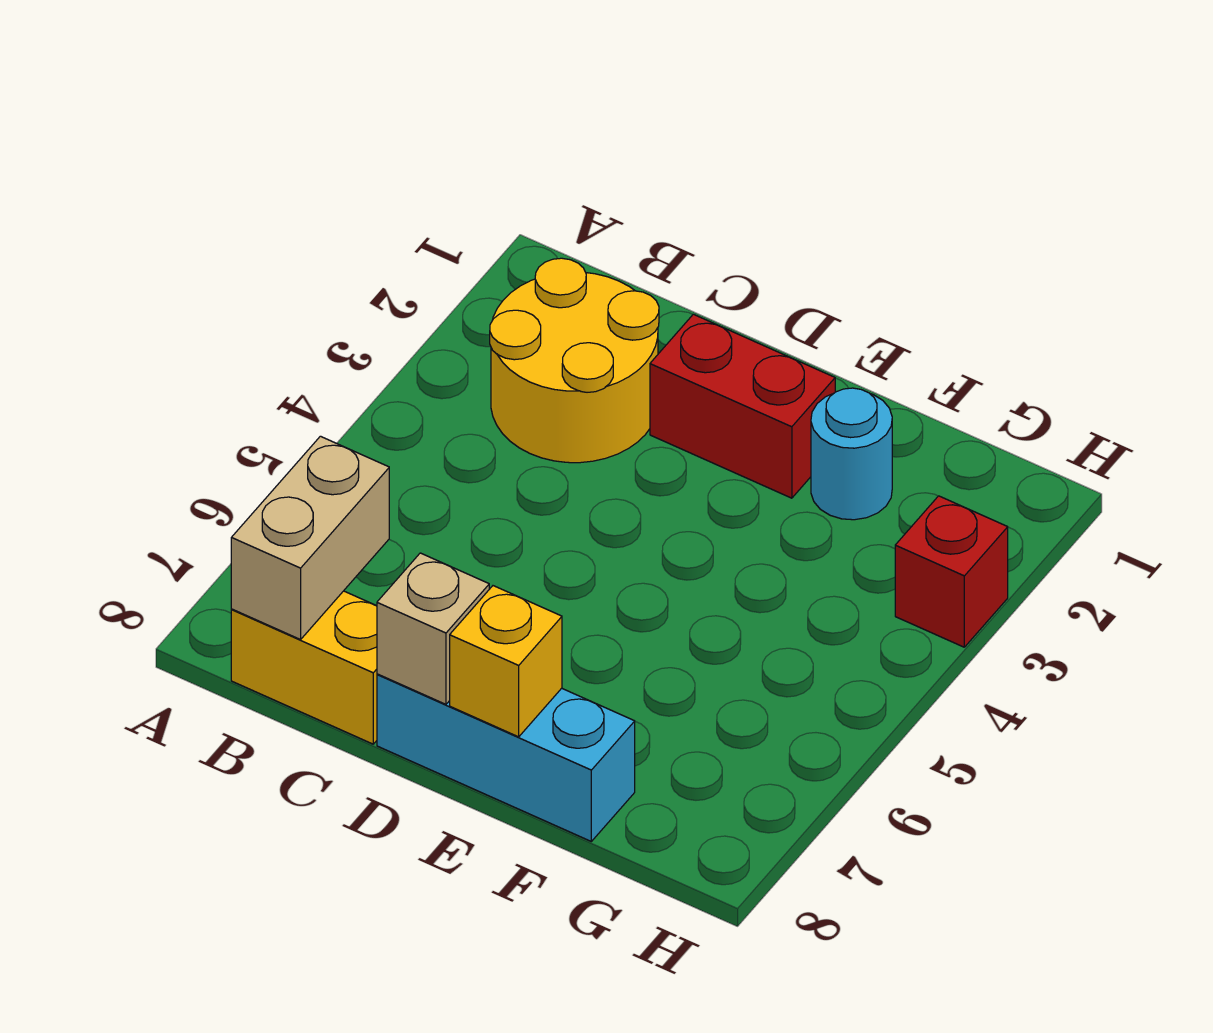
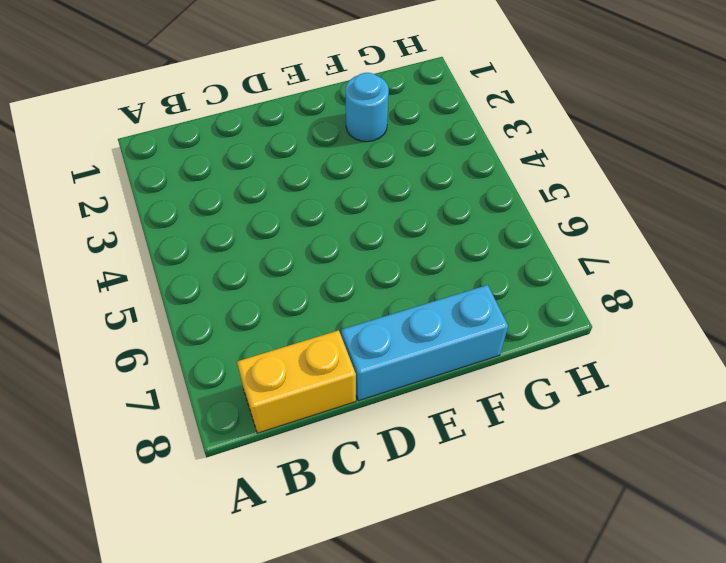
none -> yellow 2x2 round brick [490,258,659,463]
none -> red 1x2 brick [650,314,835,498]

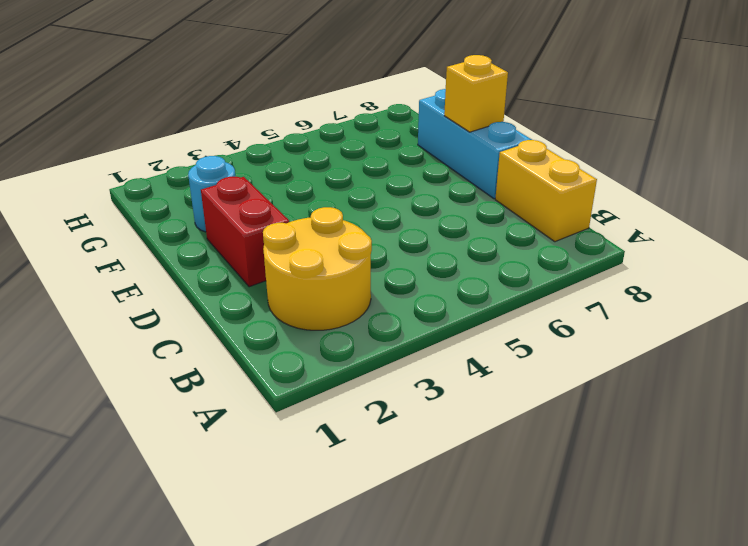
none -> red 1x1 brick [895,496,1008,647]
none -> tan 1x2 brick [231,436,389,640]

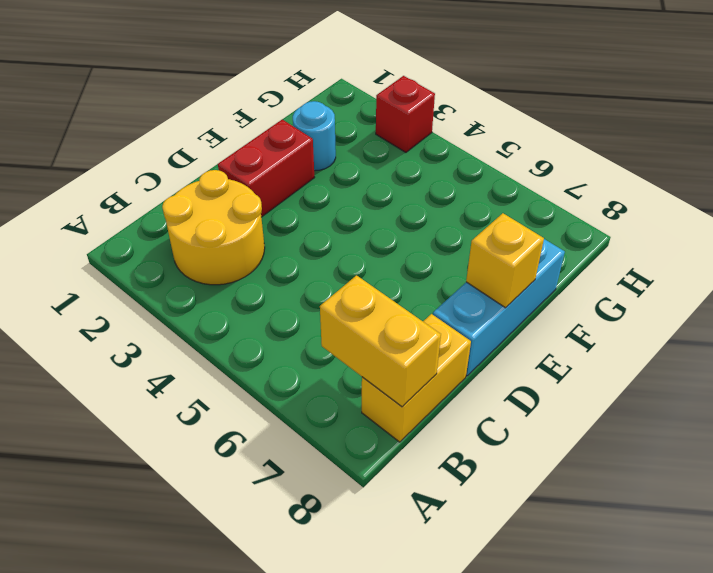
yellow 1x2 brick [320,275,441,407] -> tan 1x2 brick [231,436,389,640]
none -> tan 1x1 brick [377,553,489,704]

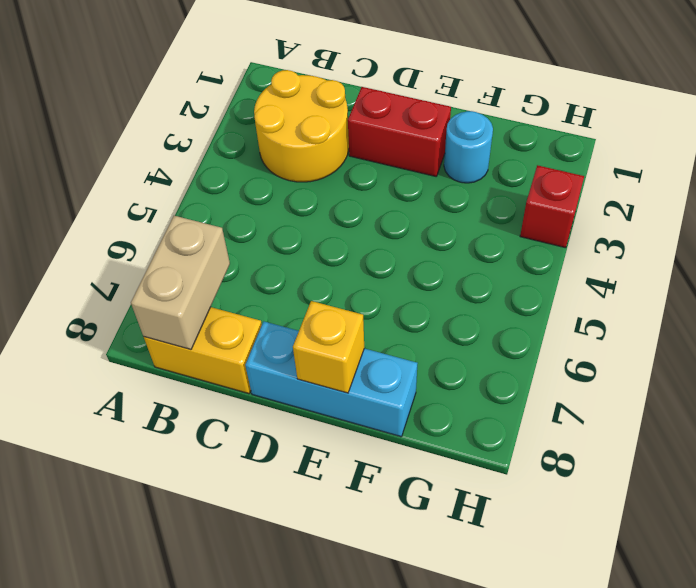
none -> tan 1x1 brick [377,553,489,704]

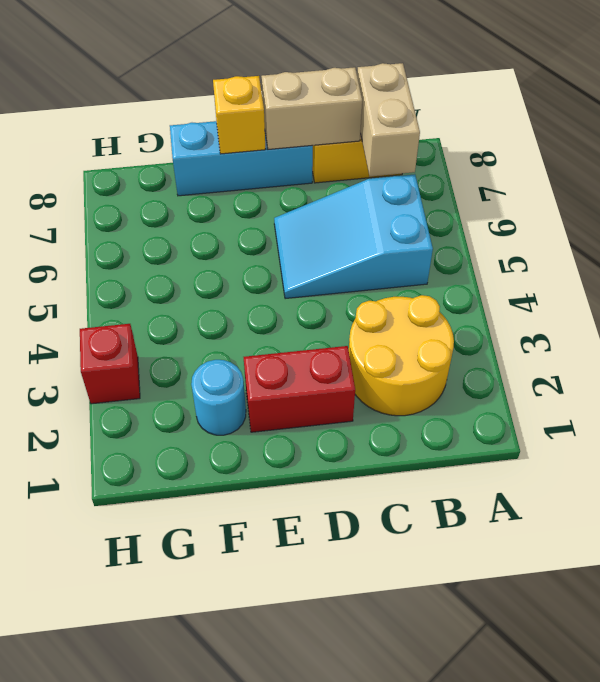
cyan 2x3 slope [274,174,433,299] -> none
tan 1x2 brick [261,67,362,149] -> tan 1x1 brick [377,553,489,704]

